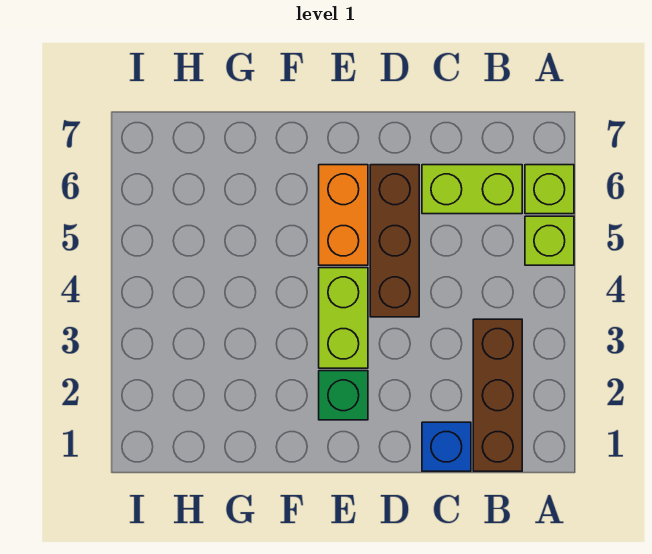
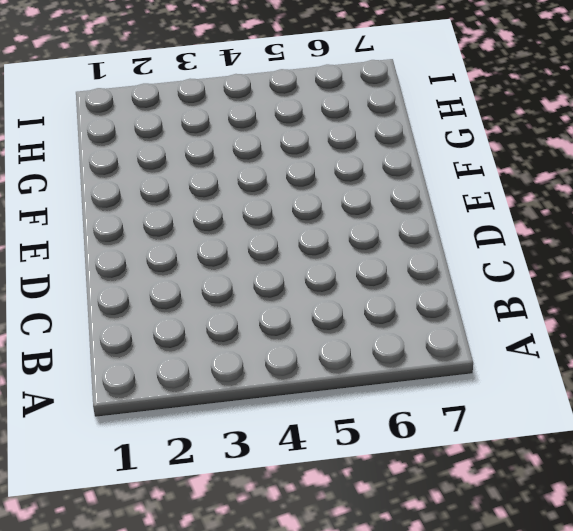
none -> lime 1x1 brick [525,216,574,265]
none -> lime 1x1 brick [525,165,574,214]

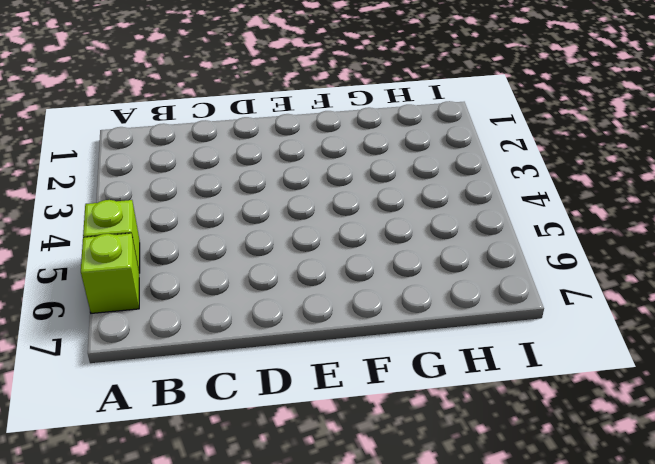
none -> brown 1x3 brick [473,319,522,471]
none -> lime 1x2 brick [422,165,522,214]

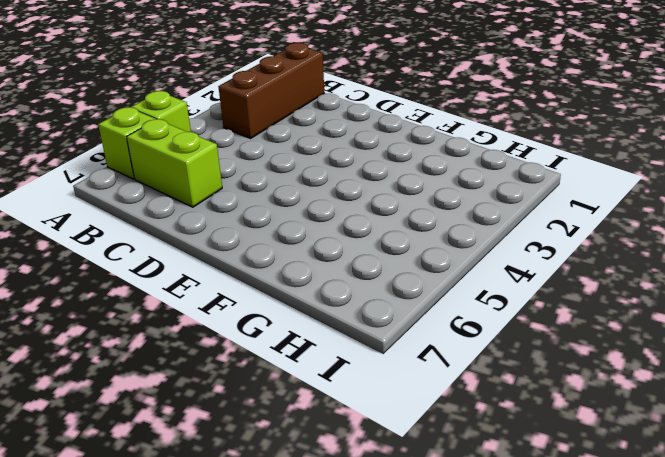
none -> blue 1x1 brick [422,422,471,471]
none -> brown 1x3 brick [370,165,419,317]

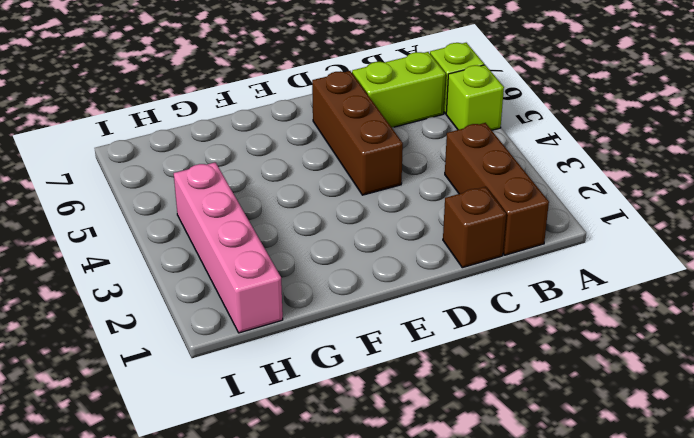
brown 1x1 brick [443,187,506,268] -> blue 1x1 brick [422,422,471,471]
pink 1x4 brick [174,162,283,333] -> none
none -> green 1x1 brick [319,371,368,420]
none -> lime 1x2 brick [319,268,368,368]

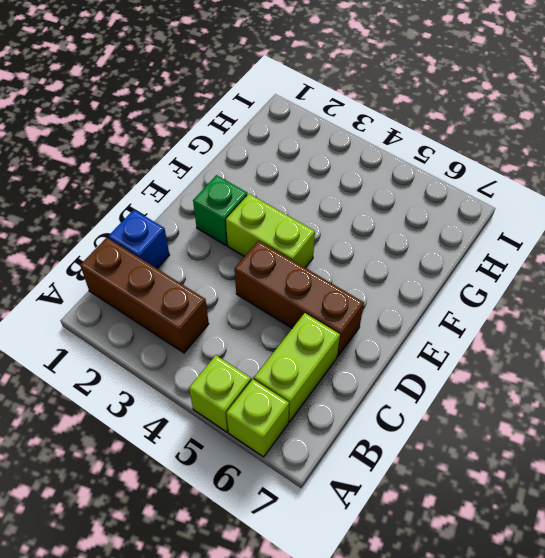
none -> orange 1x2 brick [319,165,368,265]

